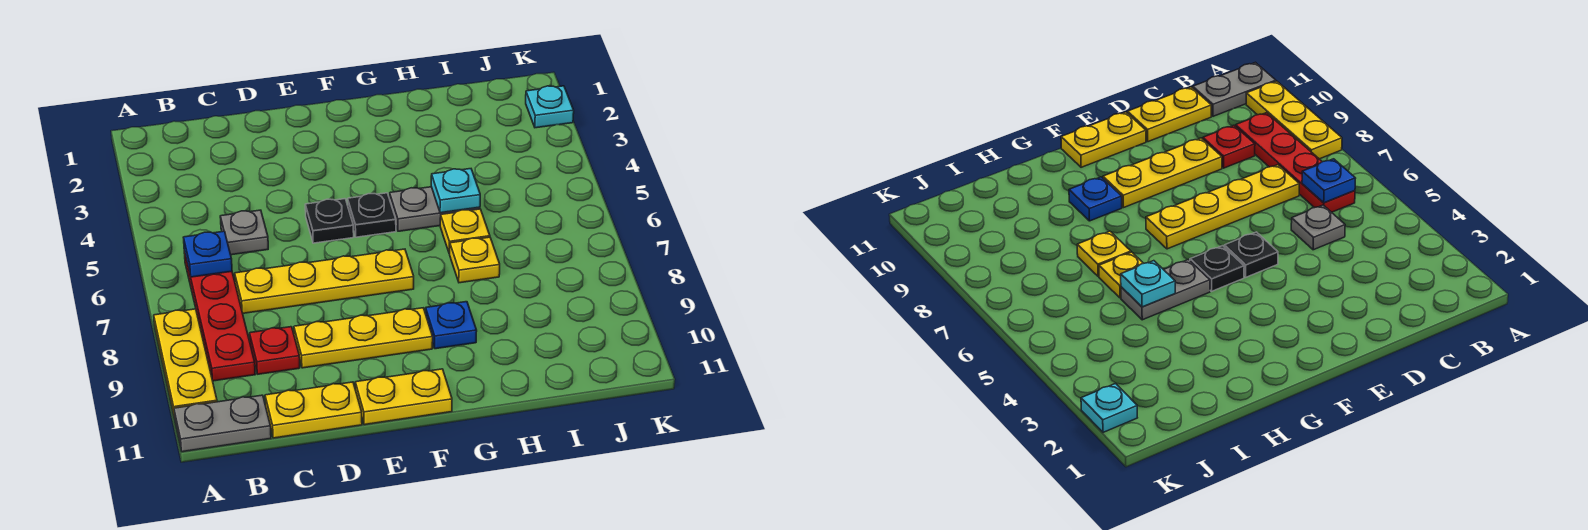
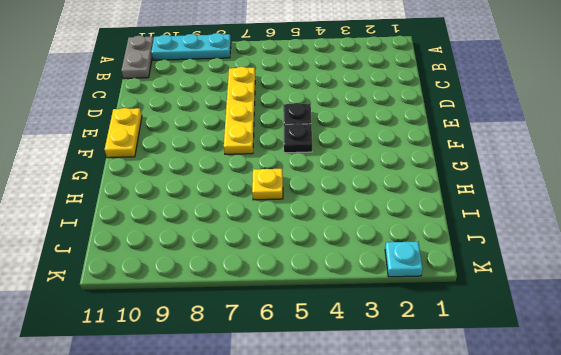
cyan 1x3 plate [151,33,231,60] -> yellow 1x3 plate [154,309,217,419]
none -> red 1x4 plate [184,251,255,381]
none -> grey 1x1 plate [220,210,268,255]
none -> red 1x1 plate [250,327,300,374]

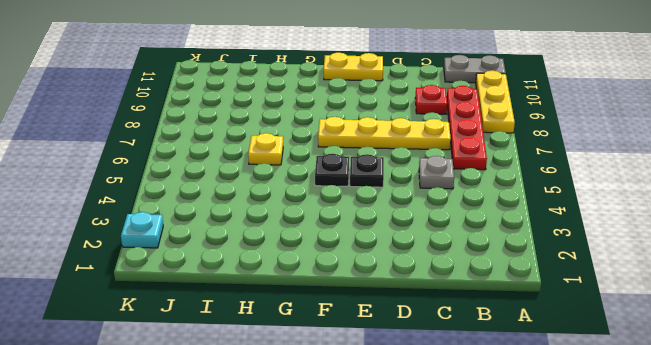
none -> yellow 1x2 plate [265,382,362,438]
none -> yellow 1x3 plate [294,308,433,368]
none -> grey 1x2 plate [390,187,480,231]

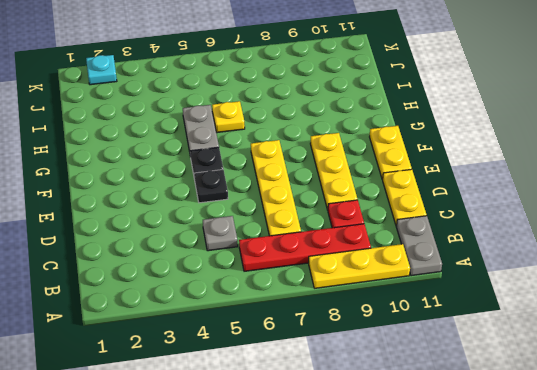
none -> blue 1x1 plate [426,302,477,349]
none -> yellow 1x1 plate [450,237,500,283]
none -> blue 1x1 plate [183,231,232,277]

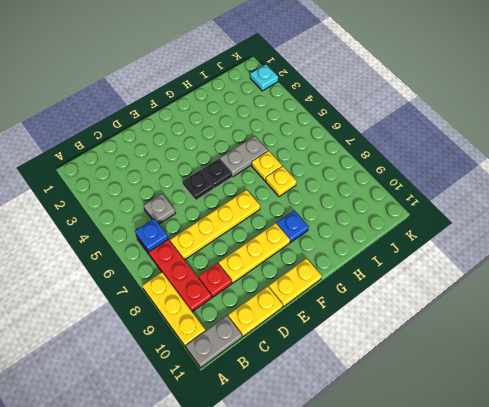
none -> cyan 1x1 plate [431,169,480,213]

